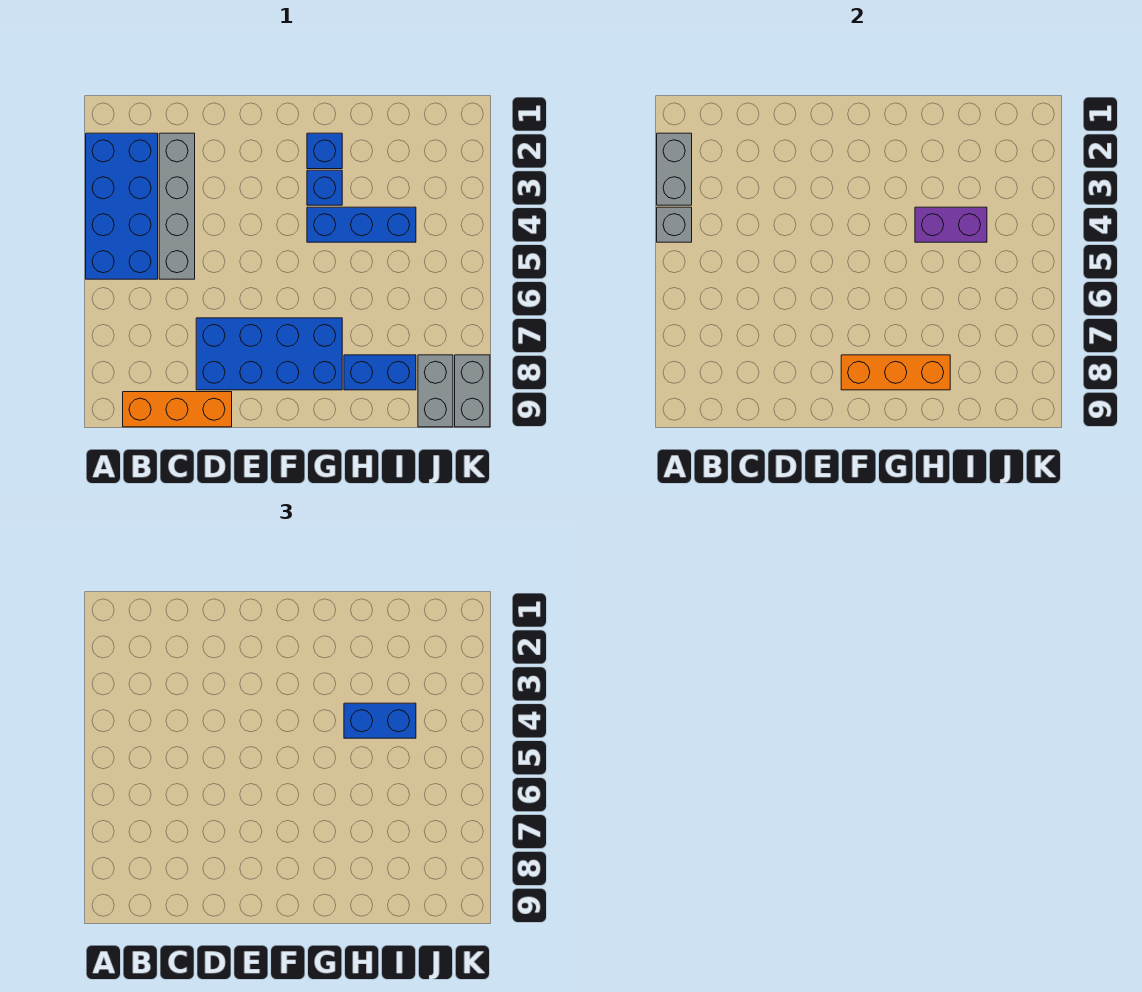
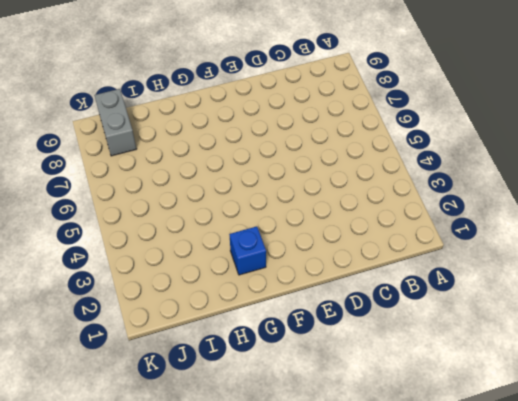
none -> blue 2x4 brick [86,133,158,279]
none -> orange 1x3 brick [123,392,232,427]
none -> grey 1x4 brick [159,133,195,279]

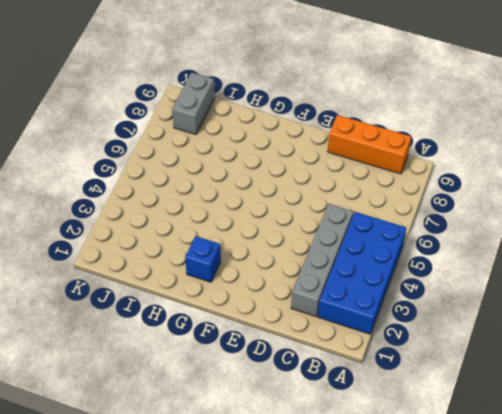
none -> blue 2x4 brick [196,318,342,390]
none -> blue 1x1 brick [307,170,342,205]
none -> blue 1x3 brick [307,207,416,242]

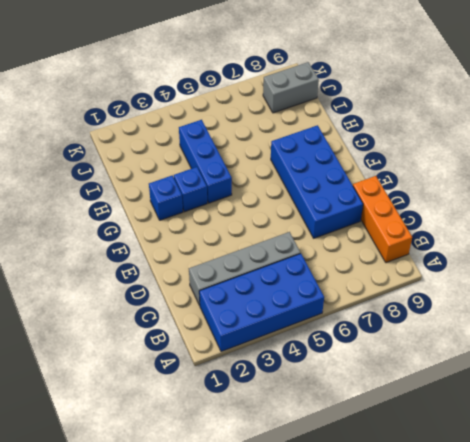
none -> blue 1x2 brick [344,355,416,390]
none -> grey 1x2 brick [455,355,490,427]
none -> grey 1x2 brick [657,133,692,205]

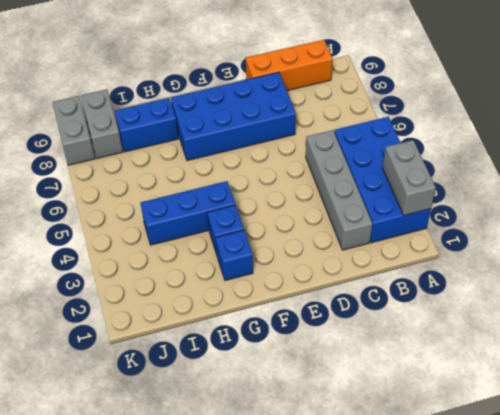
none -> grey 1x1 brick [657,207,692,242]
none -> orange 1x3 brick [841,355,950,390]
none -> purple 1x2 brick [915,207,987,242]

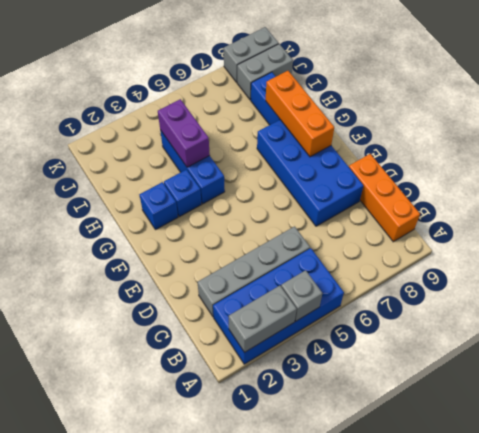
none -> blue 1x2 brick [344,703,416,738]

